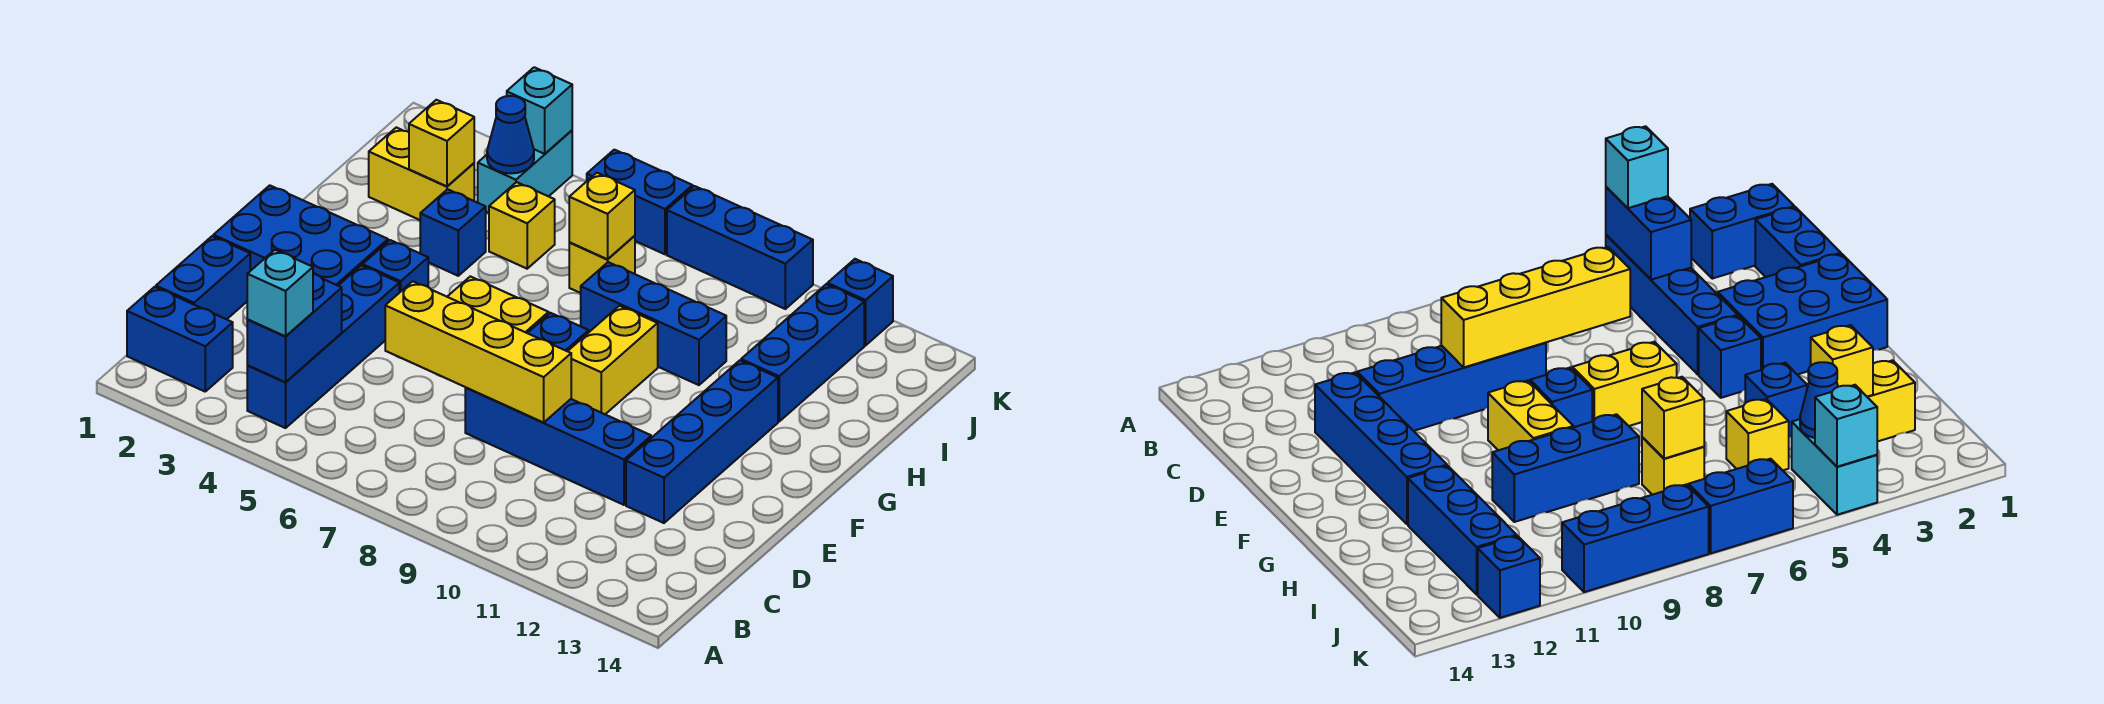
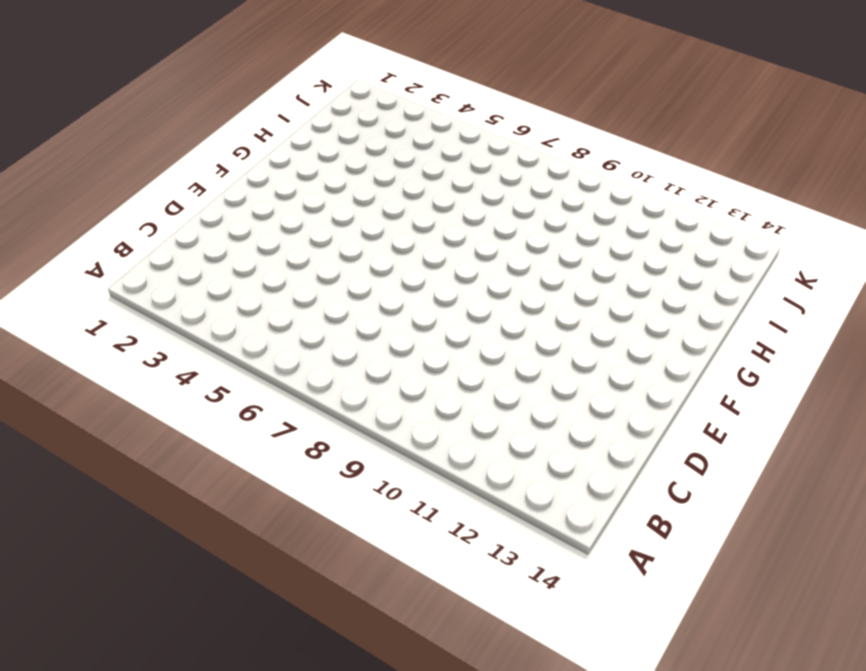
none -> blue 1x2 brick [127,287,233,391]
none -> blue 1x4 brick [247,265,399,428]
none -> blue 1x2 brick [156,236,250,319]

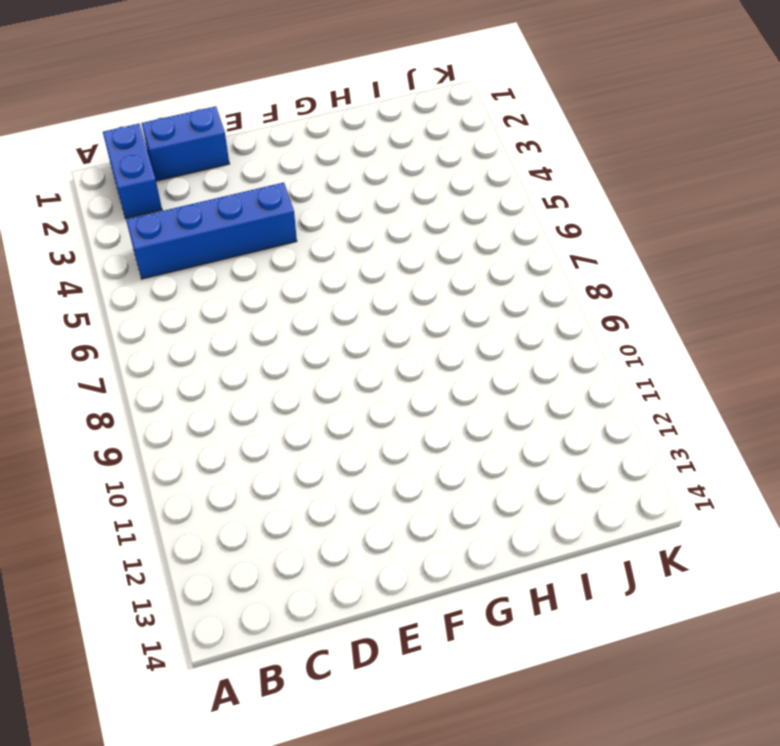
none -> blue 1x4 brick [465,388,651,505]
none -> blue 1x4 brick [626,360,778,523]
none -> blue 2x3 brick [213,185,388,285]

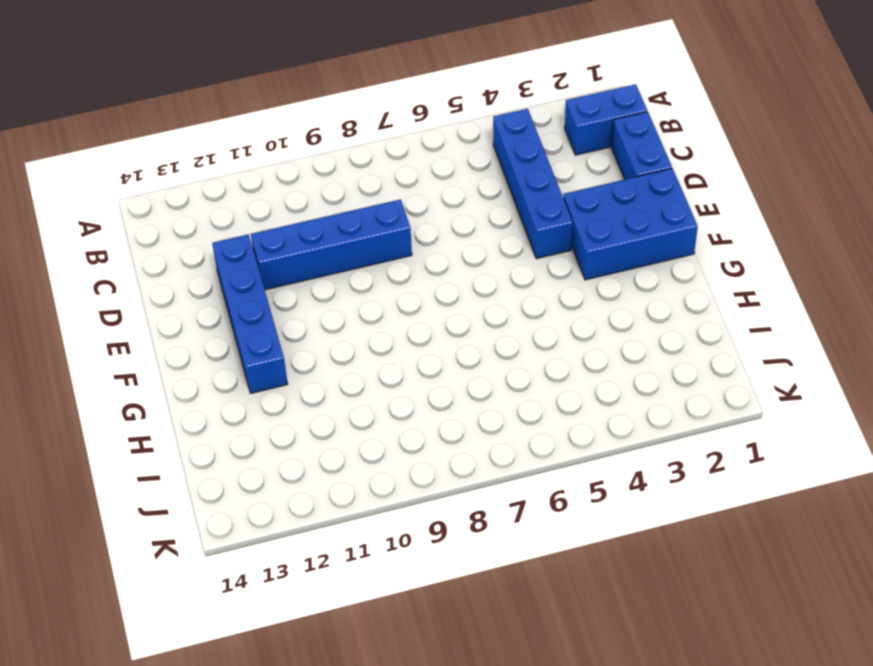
none -> blue 1x1 brick [363,240,428,293]
none -> yellow 1x2 brick [447,276,549,333]
none -> blue 1x1 brick [528,313,589,351]

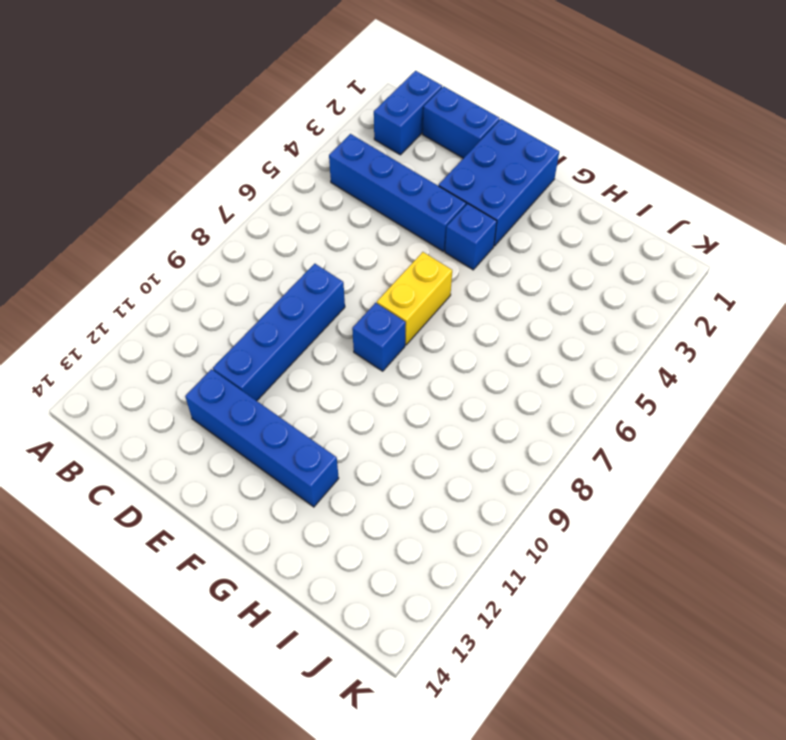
none -> yellow 1x2 brick [568,306,658,414]
none -> blue 1x1 brick [420,189,486,276]
none -> blue 1x3 brick [581,262,726,385]

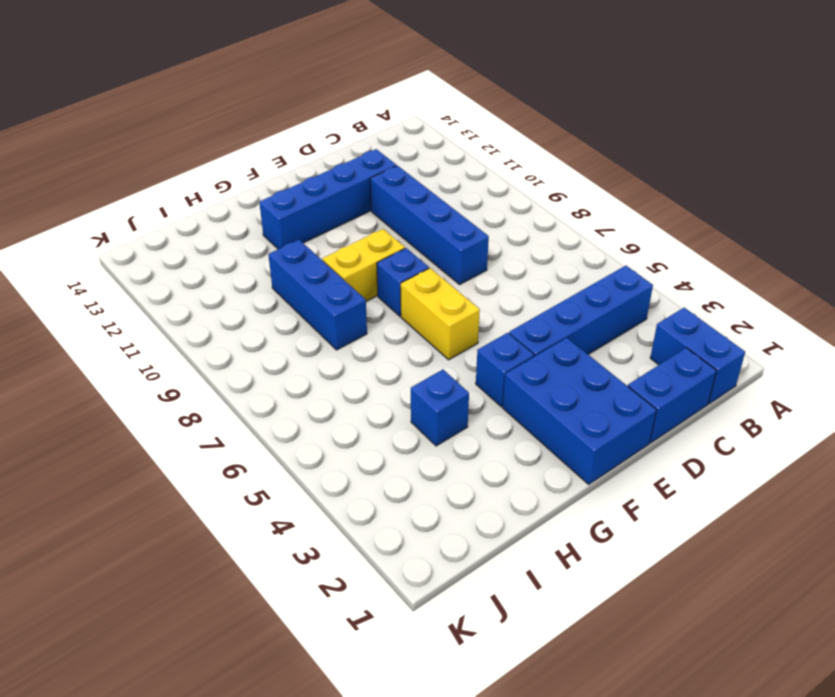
none -> blue 1x3 brick [741,284,864,421]
none -> yellow 1x2 brick [369,127,474,220]
none -> yellow 1x1 brick [489,182,555,269]

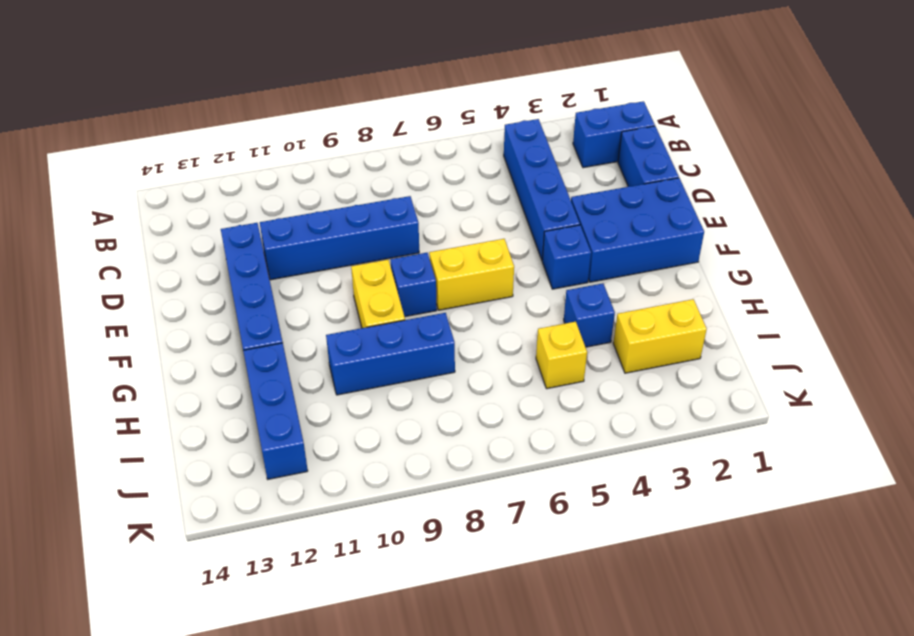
none -> yellow 1x1 brick [569,236,635,293]
none -> cyan 1x2 brick [478,131,572,213]
none -> blue 1x2 brick [587,150,693,254]

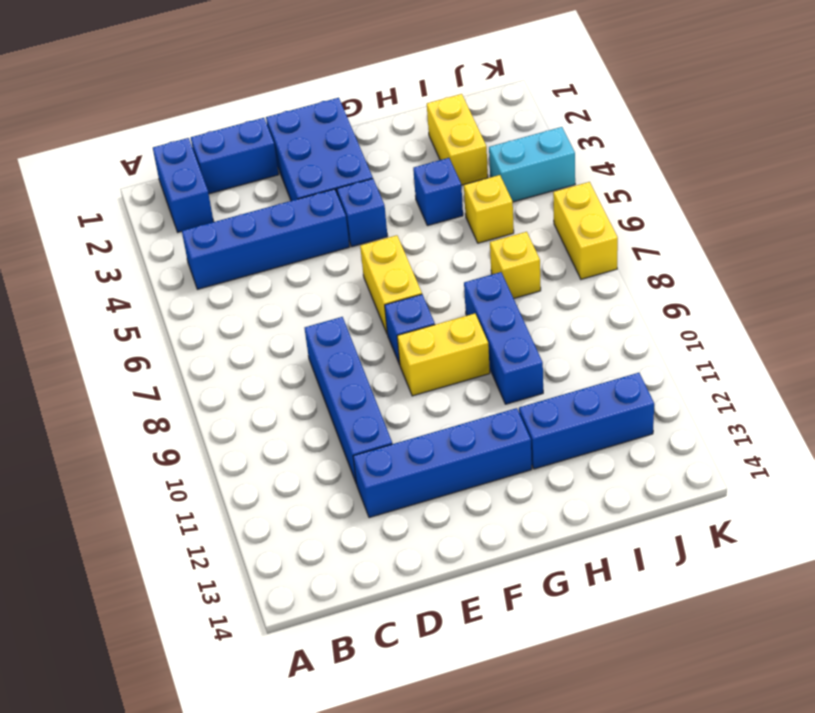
yellow 1x2 brick [553,182,618,279] -> blue 1x2 brick [587,150,693,254]
none -> blue 1x3 brick [667,186,813,309]
none -> blue 1x1 brick [827,259,893,345]
none -> blue 1x2 brick [247,274,342,382]

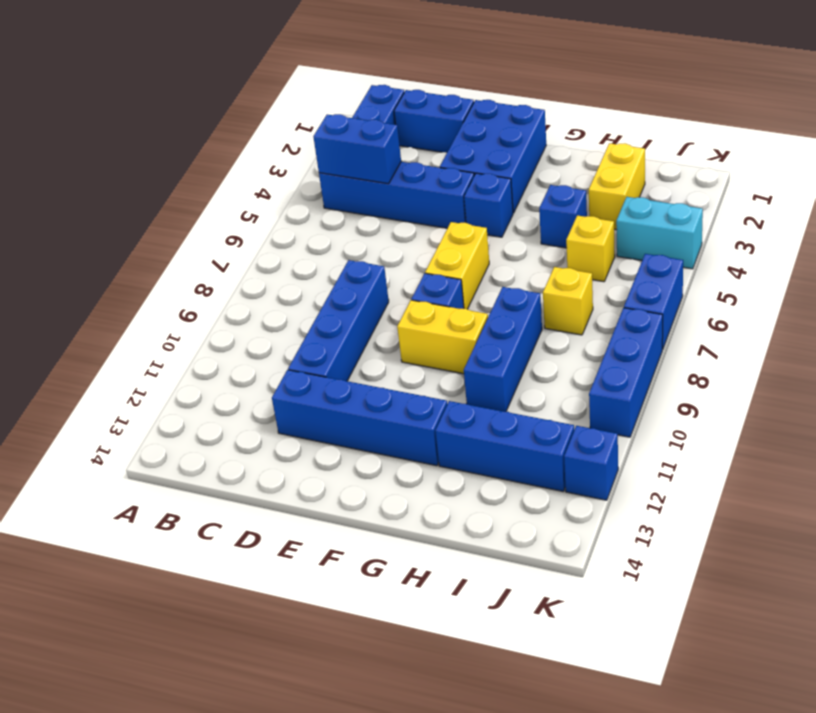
none -> yellow 1x4 brick [385,281,571,422]
none -> yellow 1x1 brick [409,100,474,186]
none -> yellow 1x1 brick [569,173,635,259]

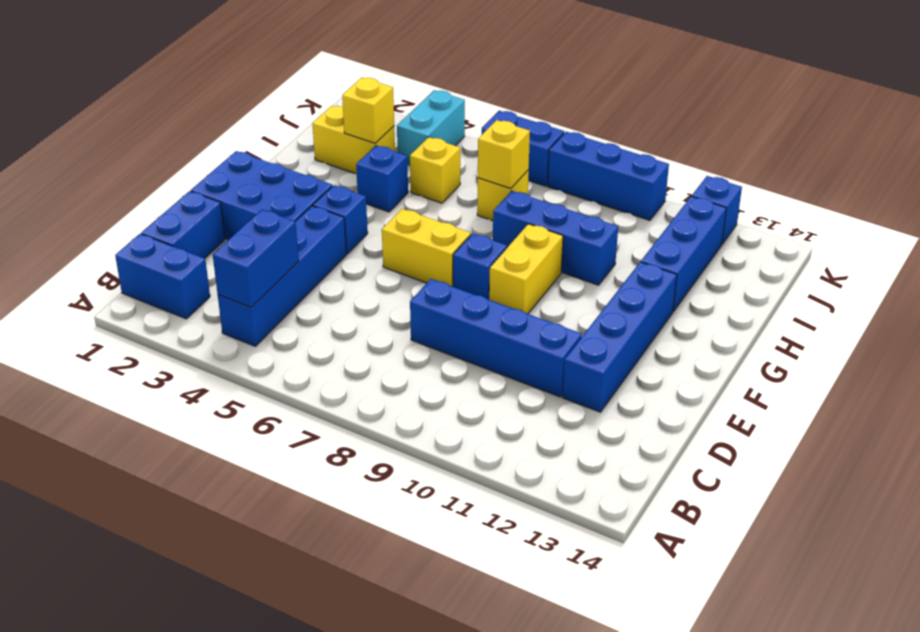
none -> yellow 1x4 brick [385,281,571,422]
none -> blue 1x1 cone [487,96,534,174]
none -> cyan 1x1 brick [507,67,572,154]

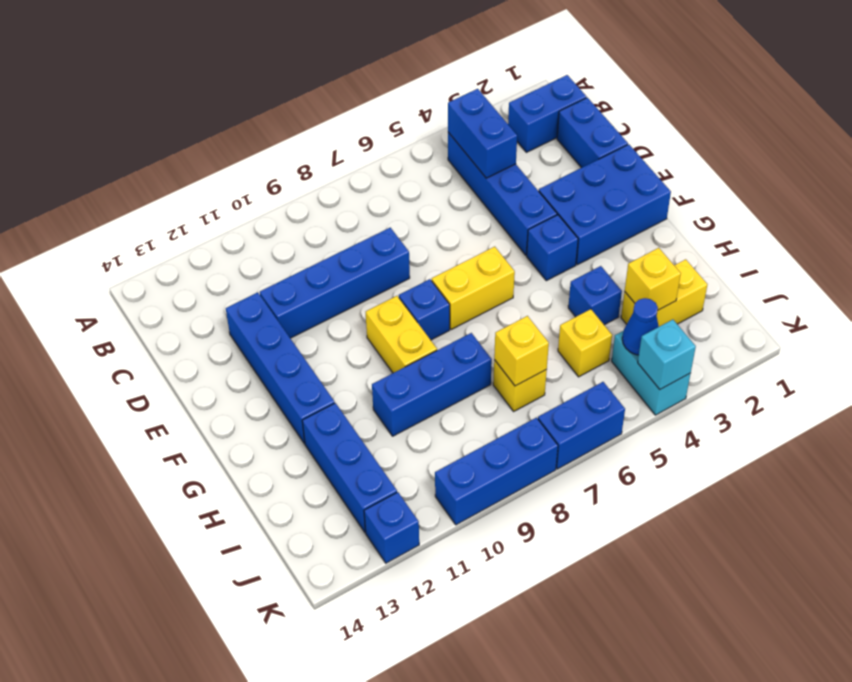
none -> yellow 1x4 brick [385,281,571,422]
none -> cyan 1x1 brick [247,250,313,336]

